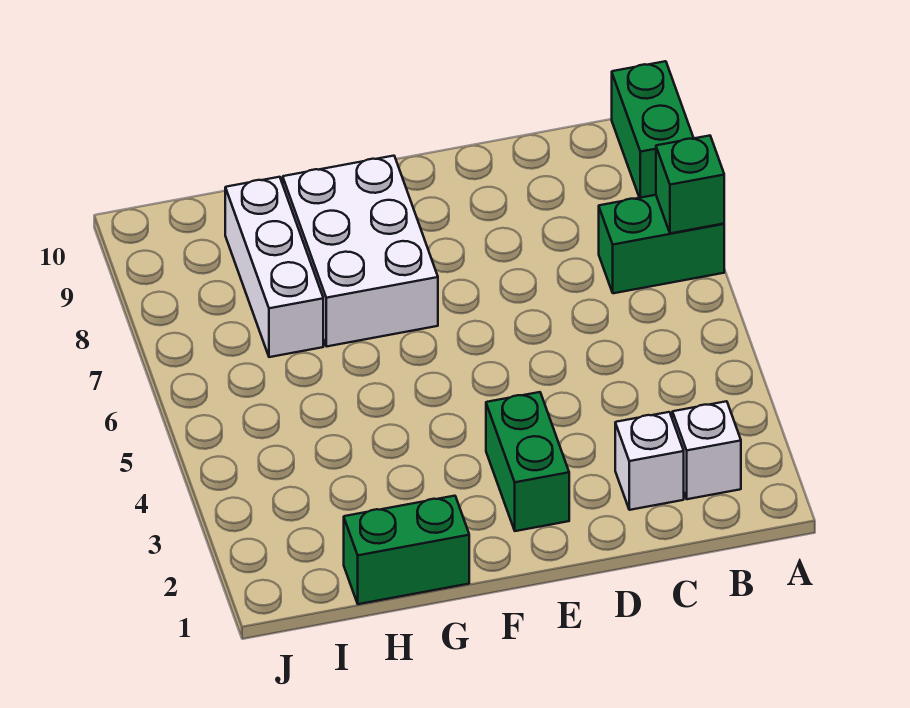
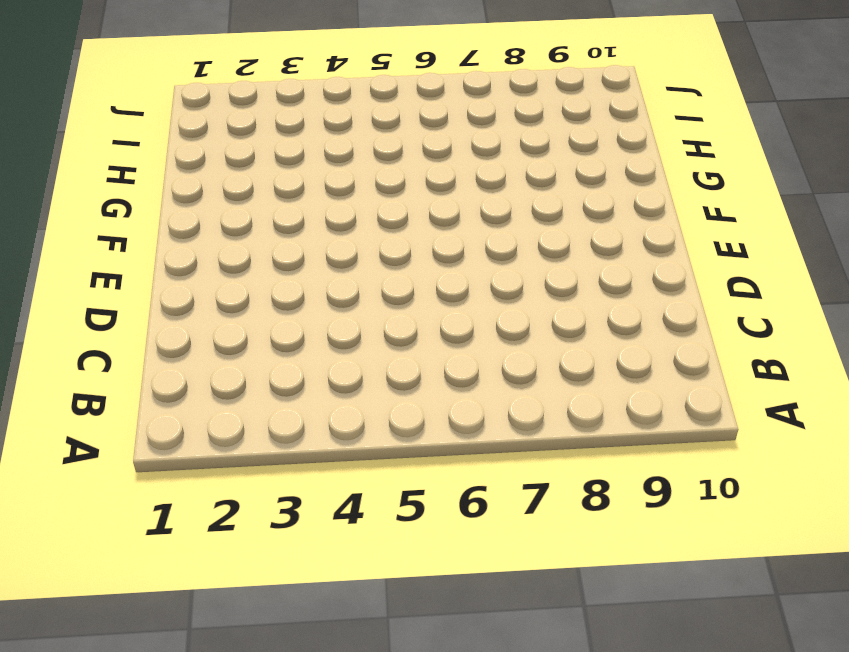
none -> green 1x2 brick [599,195,724,293]
none -> green 1x2 brick [612,61,694,198]

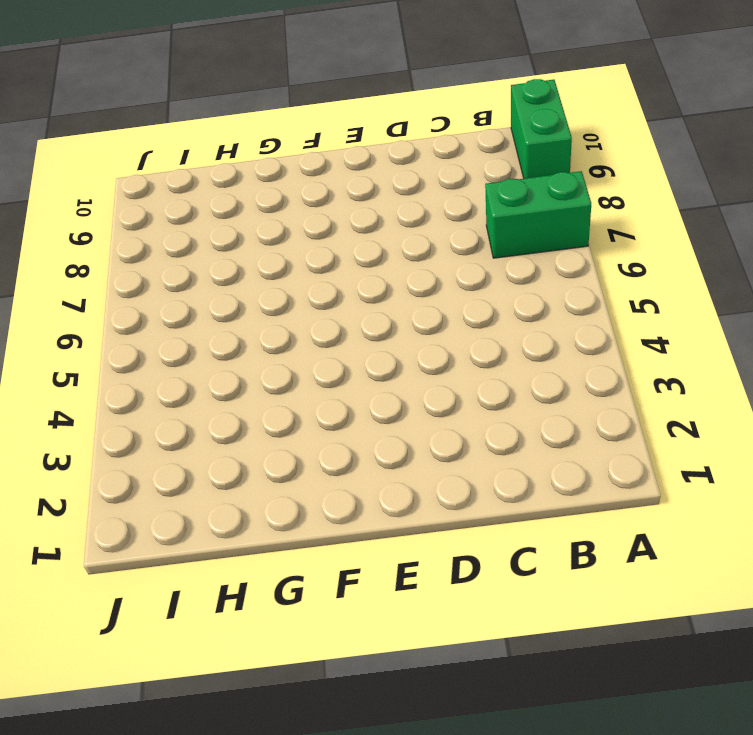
none -> white 1x1 brick [672,401,741,499]
none -> white 1x1 brick [615,412,684,510]

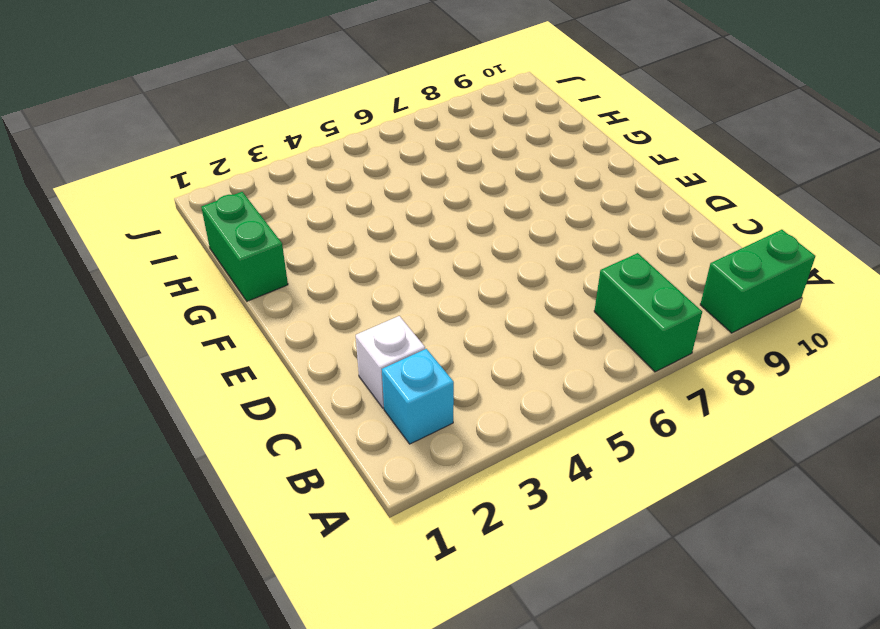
cyan 1x1 brick [382,349,454,444] -> white 1x1 brick [672,401,741,499]
none -> green 1x2 brick [486,392,569,531]
none -> white 2x3 brick [283,156,438,347]

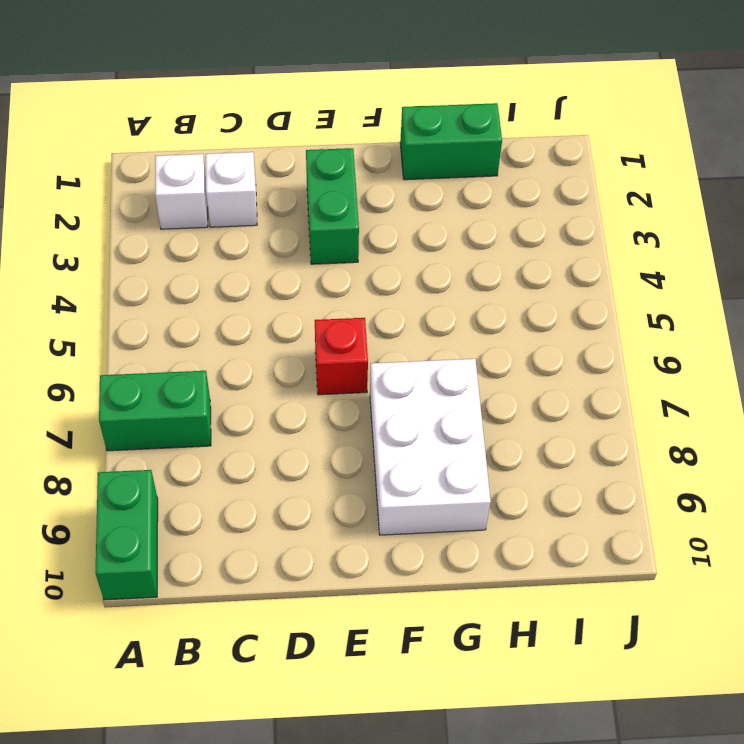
red 1x1 brick [315,318,368,395] -> none
none -> white 1x3 brick [225,177,323,357]
none -> green 1x1 brick [656,136,724,233]

